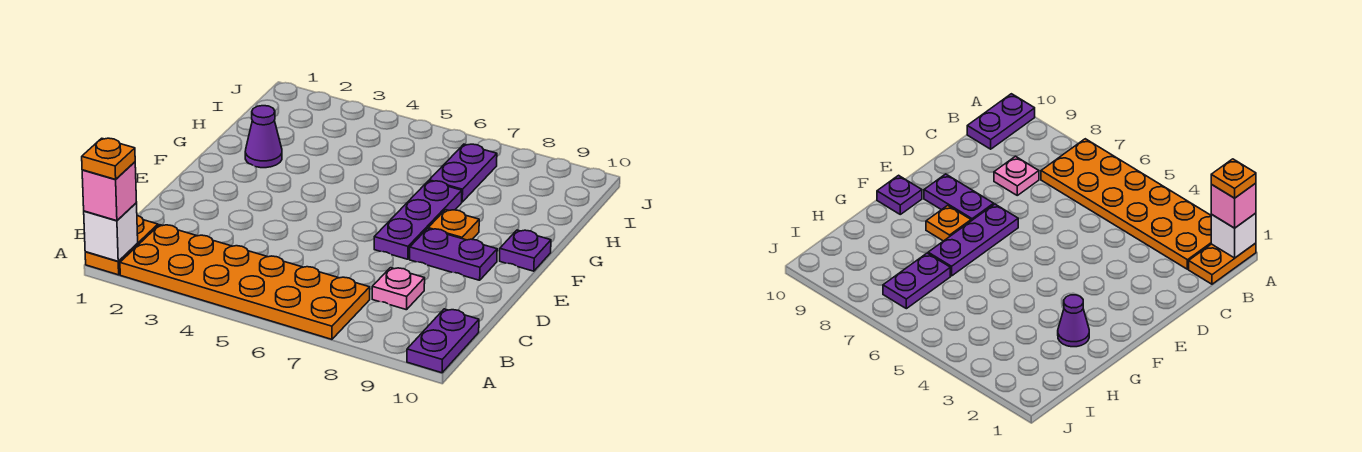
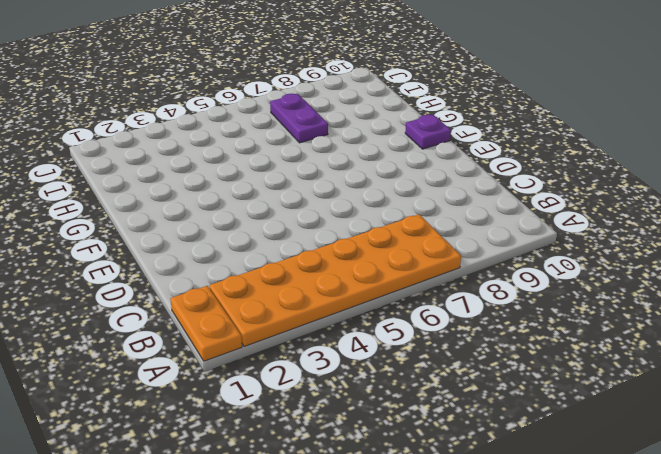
none -> purple 1x2 plate [407,309,479,373]
none -> pink 1x1 plate [372,268,425,310]
none -> purple 1x3 plate [374,181,462,259]

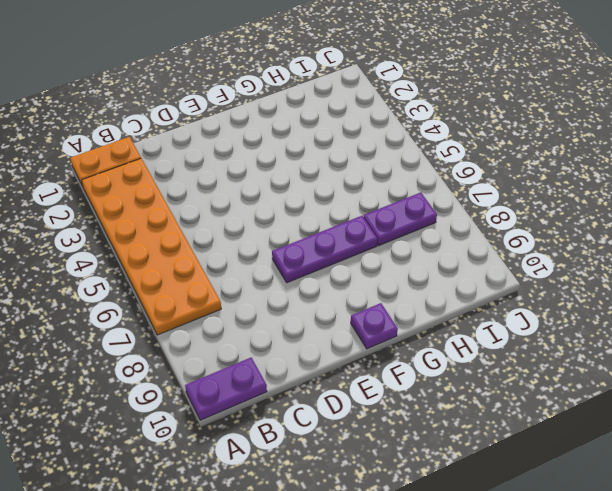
none -> pink 1x1 plate [372,268,425,310]
none -> purple 1x2 plate [410,229,497,280]
none -> orange 1x1 plate [428,210,479,240]

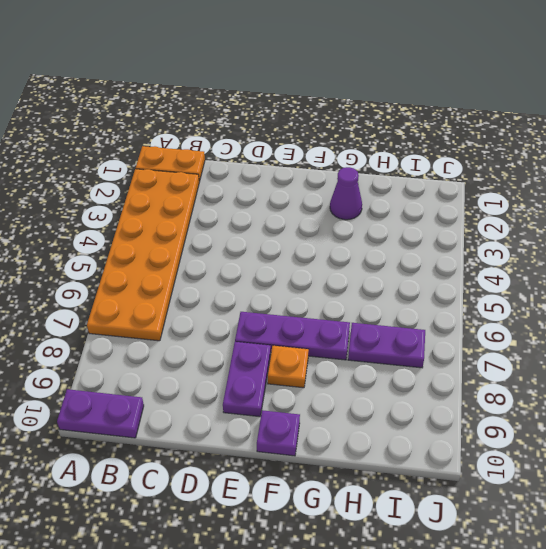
none -> pink 1x1 plate [372,268,425,310]
none -> white 1x1 brick [84,203,138,261]
none -> pink 1x1 brick [82,162,136,221]

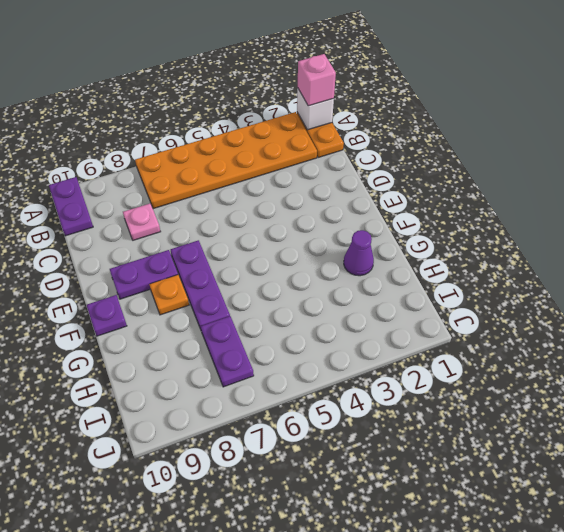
none -> orange 1x1 plate [82,138,135,179]

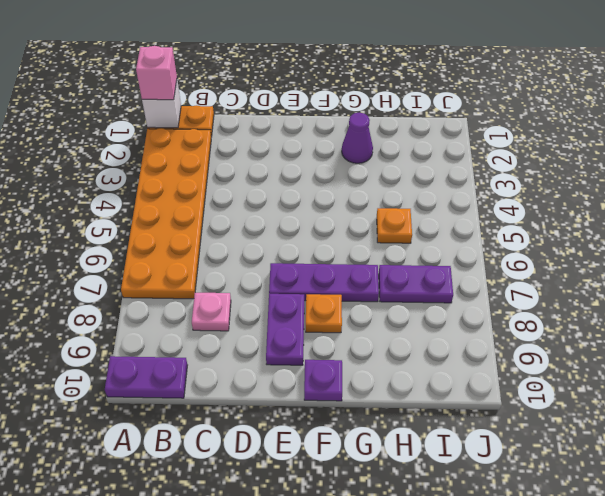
orange 1x1 plate [377,208,412,243] -> orange 1x1 plate moved to [82,138,135,179]

